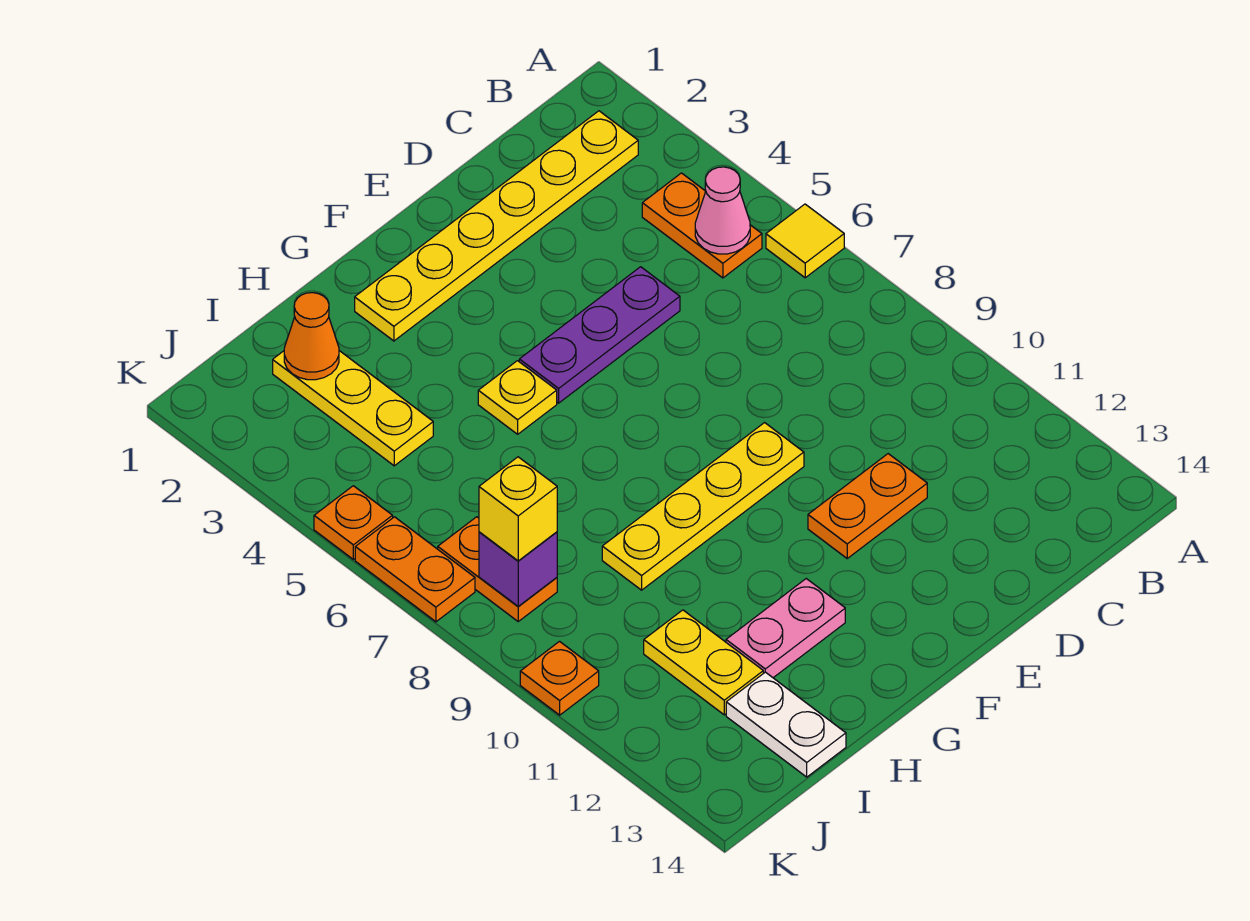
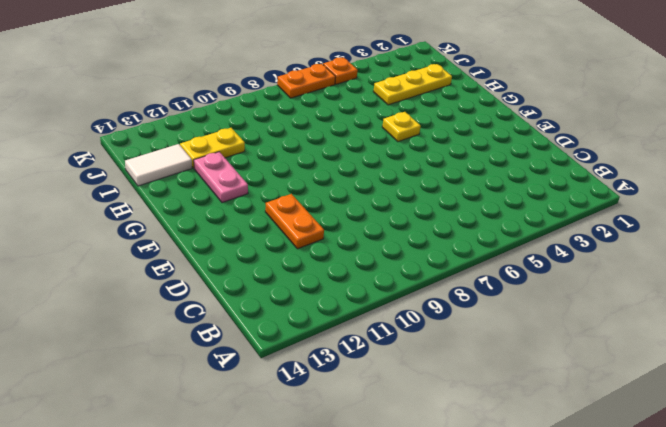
white 1x2 tile [125,144,192,186] -> white 1x2 plate [726,672,846,777]
none -> yellow 1x1 tile [766,204,844,278]
none -> yellow 1x6 plate [355,111,638,341]
none -> orange 1x2 plate [642,173,762,278]

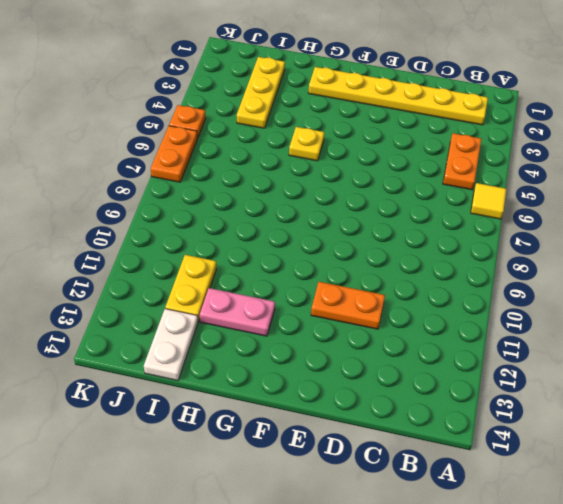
none -> purple 1x3 plate [519,267,680,403]
none -> yellow 1x4 plate [602,423,804,590]
none -> orange 1x2 plate [438,517,557,621]

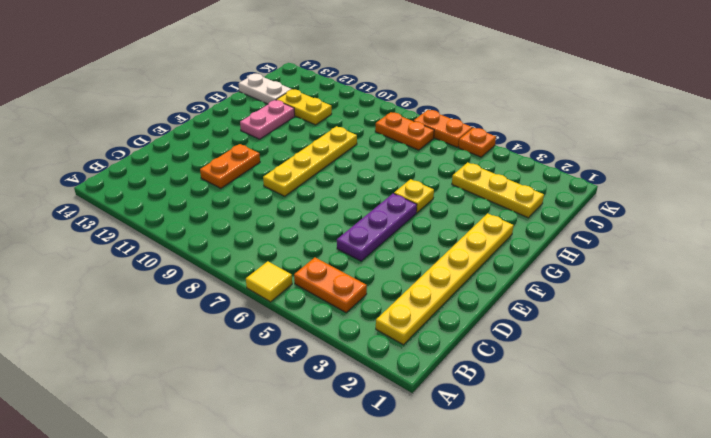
none -> orange 1x1 plate [520,642,599,715]
none -> pink 1x1 cone [695,167,750,254]
none -> orange 1x1 cone [284,293,339,380]

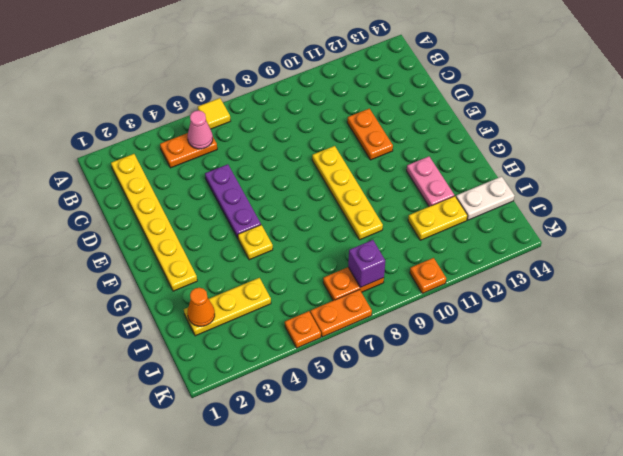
none -> yellow 1x1 brick [479,457,557,561]

